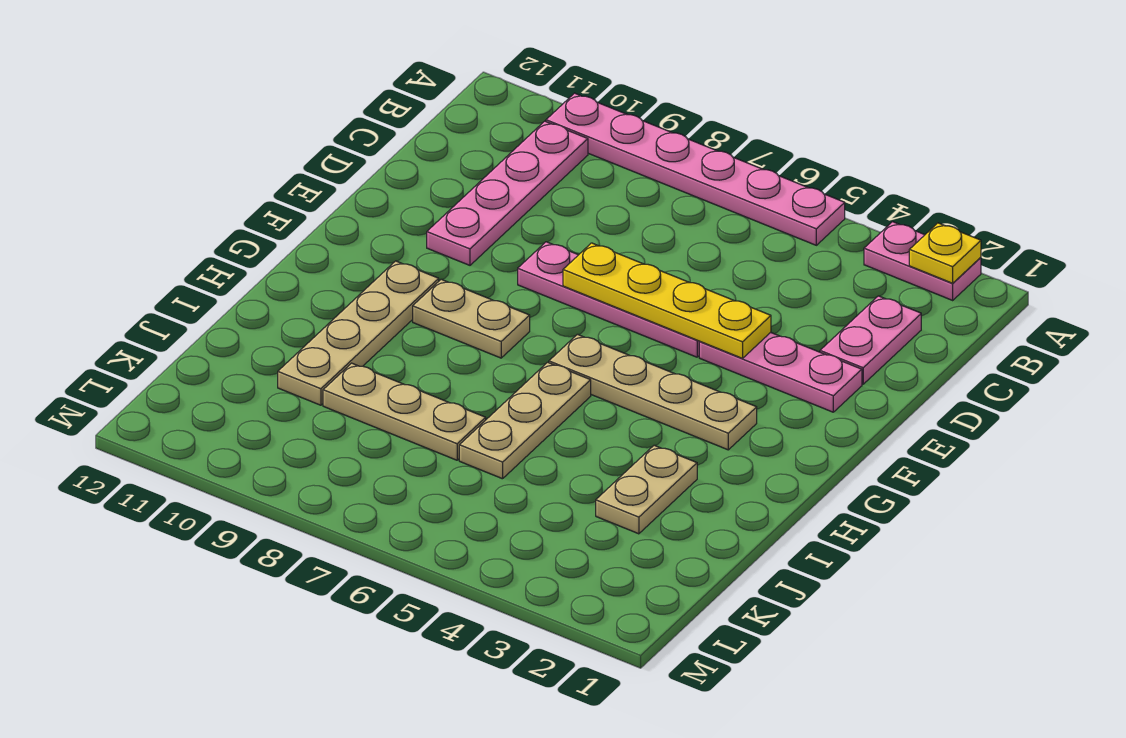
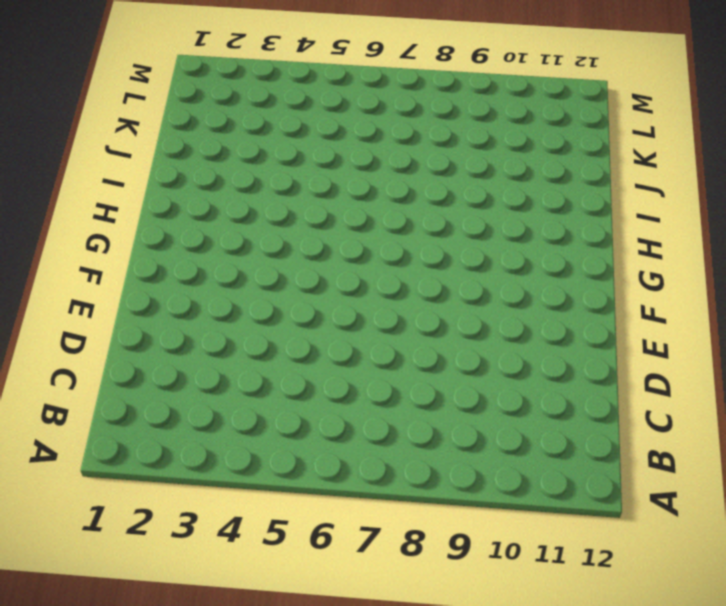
none -> pink 1x2 plate [864,222,981,300]
none -> pink 1x6 plate [546,93,845,245]
none -> pink 1x4 plate [427,121,588,265]

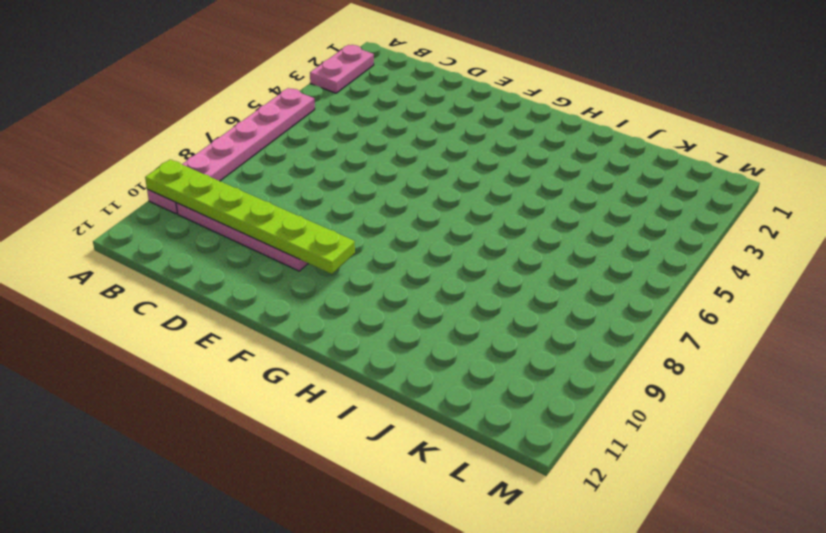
lime 1x6 plate [145,159,355,274] -> none
none -> pink 1x2 plate [820,296,921,384]
none -> pink 1x3 plate [699,332,862,412]
none -> pink 1x4 plate [518,242,700,357]

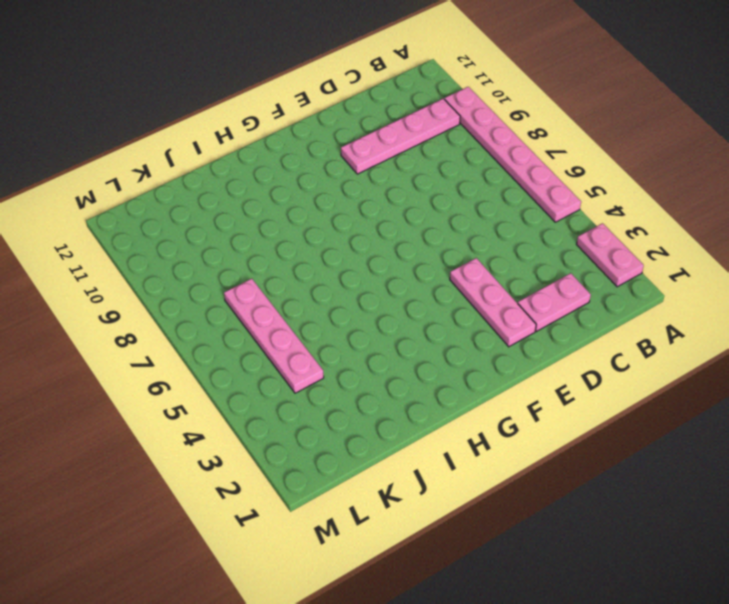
pink 1x4 plate [224,279,324,393] -> pink 1x4 plate moved to [518,242,700,357]
none -> tan 1x4 plate [549,334,757,450]
none -> tan 1x2 plate [413,279,530,358]
none -> tan 1x4 plate [278,261,439,405]

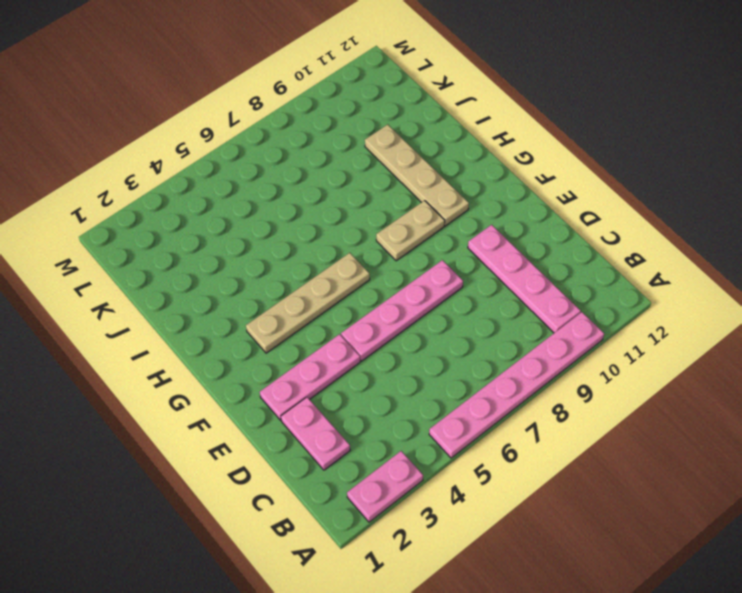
none -> tan 1x3 plate [459,362,591,479]
none -> tan 1x2 plate [596,445,697,534]
none -> tan 1x3 plate [323,363,486,460]

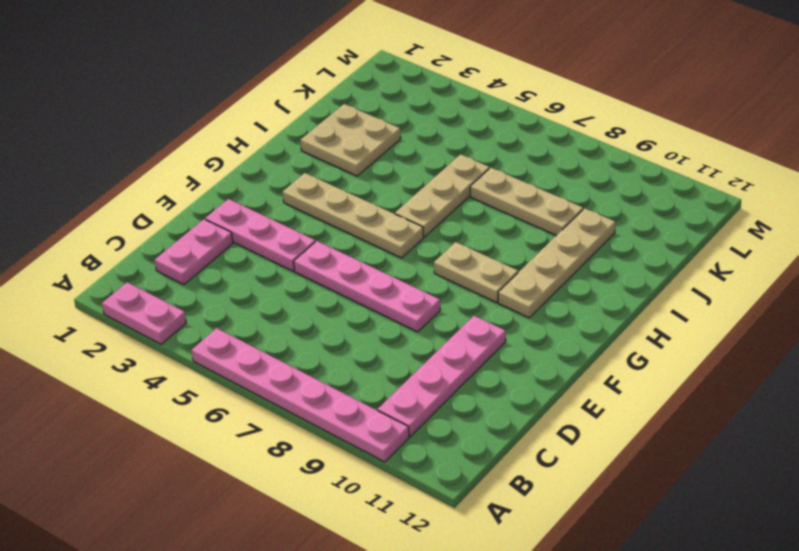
tan 2x2 plate [300,104,401,176] -> tan 1x2 plate [596,445,697,534]
none -> yellow 1x1 plate [909,223,981,283]
none -> yellow 1x4 plate [563,243,771,358]

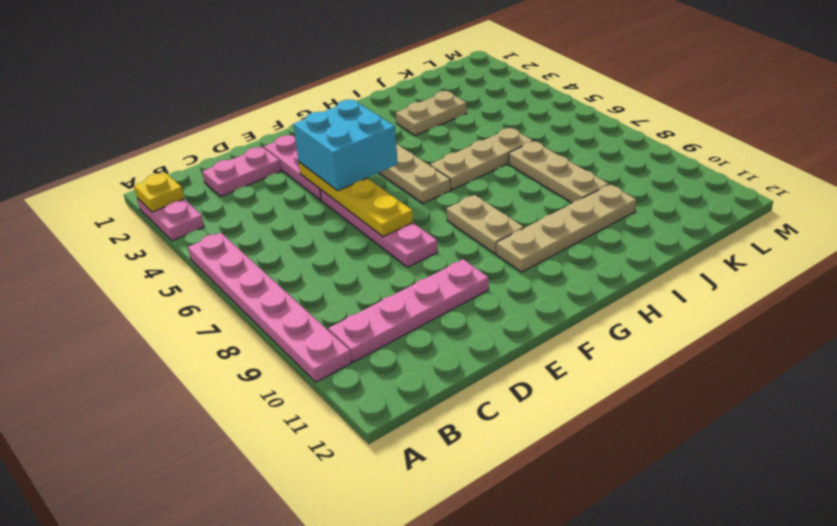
cyan 2x2 brick [293,100,398,191] -> none

